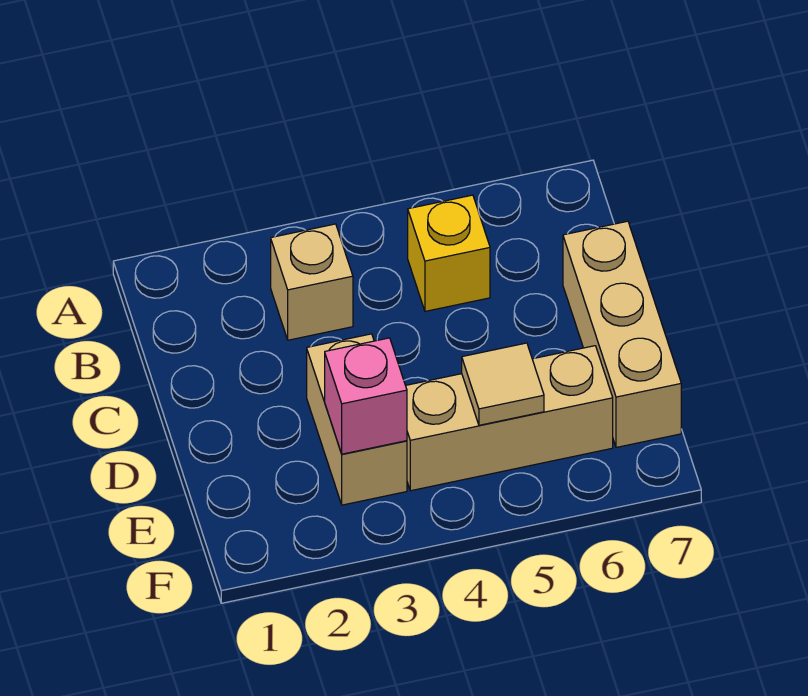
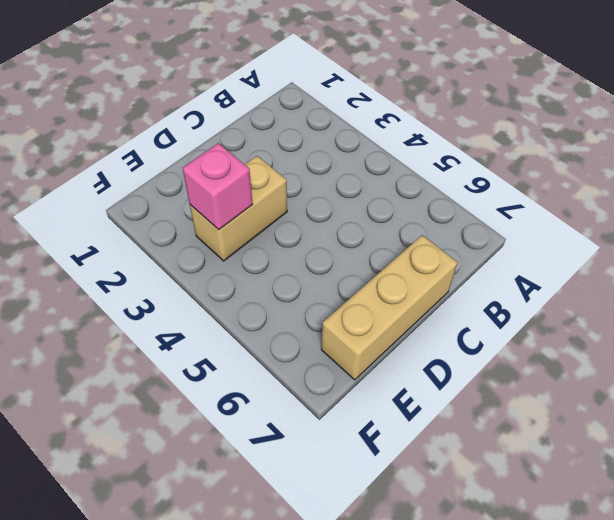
none -> tan 1x1 brick [271,224,353,340]
none -> yellow 1x1 brick [408,195,490,311]

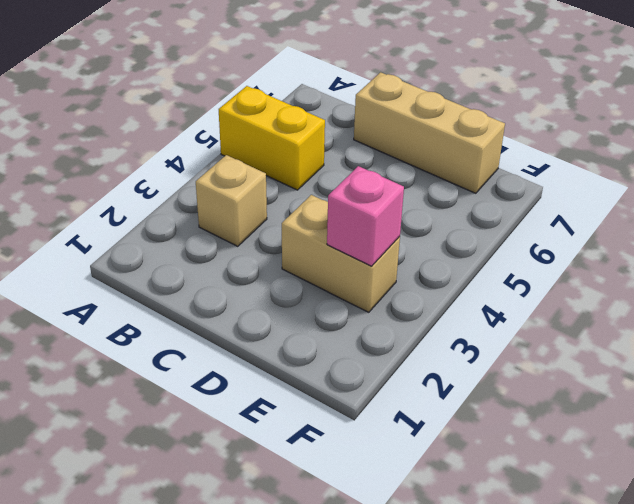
yellow 1x2 brick [219,86,325,190] -> yellow 1x1 brick [408,195,490,311]
none -> tan 1x3 brick [406,346,613,491]
none -> tan 1x1 tile [462,343,544,425]

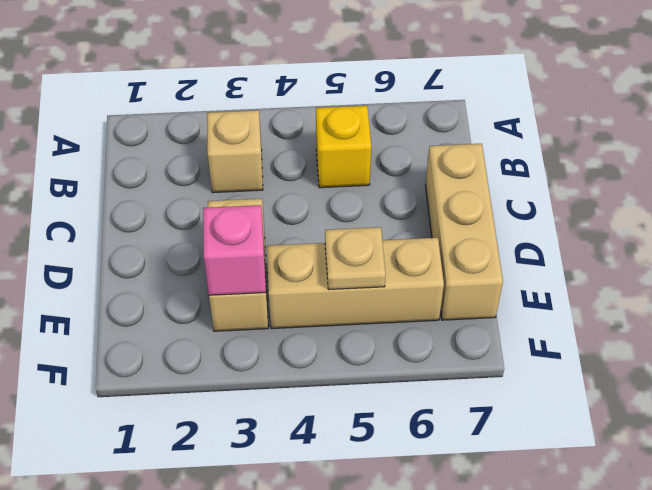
tan 1x1 plate [325,227,386,289] -> tan 1x1 tile [462,343,544,425]

